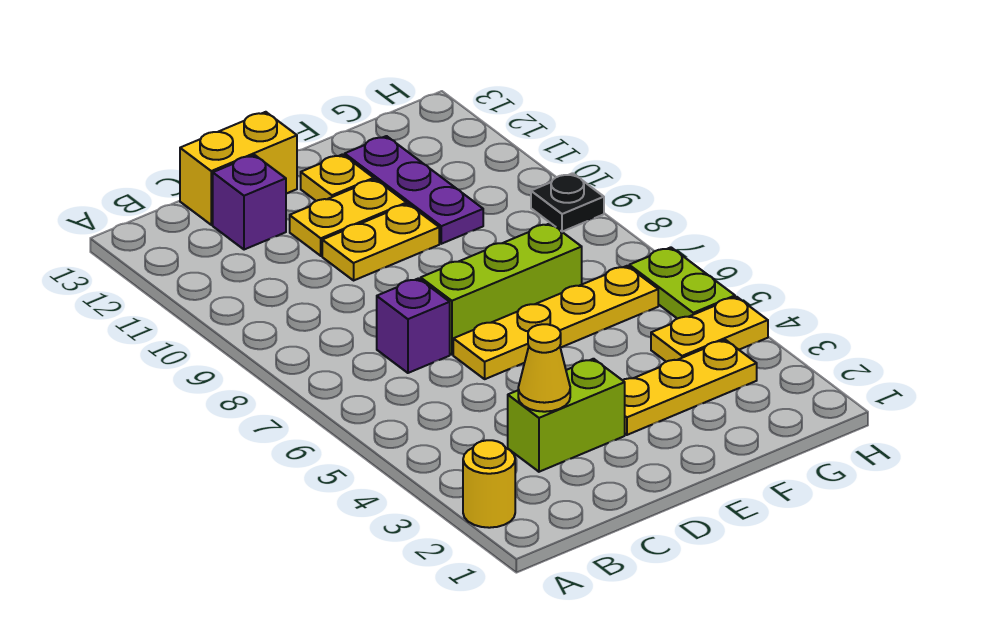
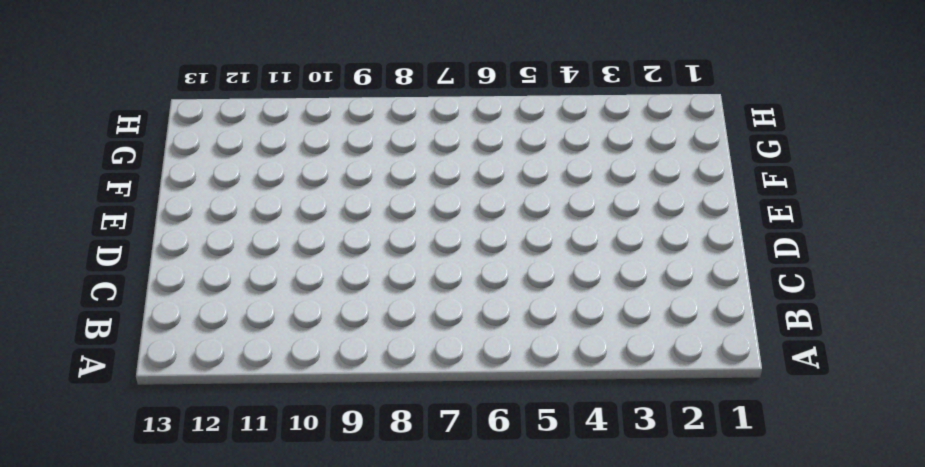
none -> yellow 1x1 round brick [463,440,515,528]
none -> lime 1x2 brick [508,359,625,472]
none -> purple 1x1 brick [377,278,450,373]

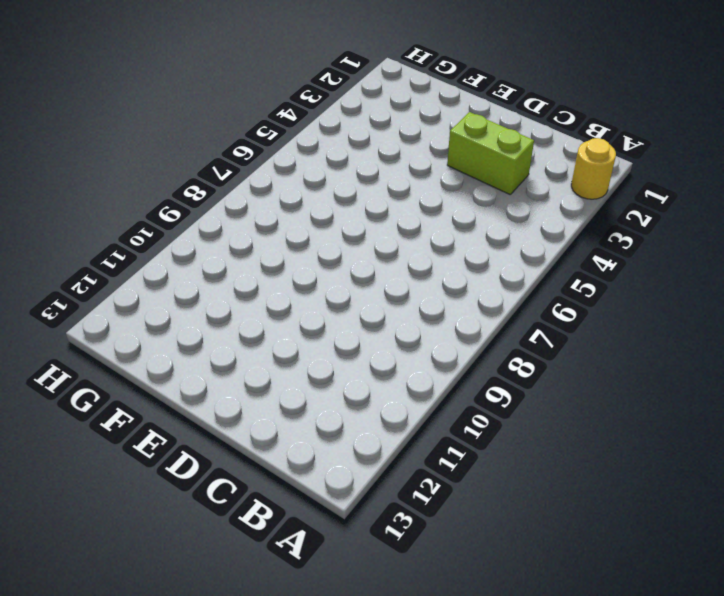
none -> purple 1x1 brick [377,278,450,373]
none -> purple 1x1 brick [213,155,286,250]
none -> yellow 1x2 brick [180,112,297,225]

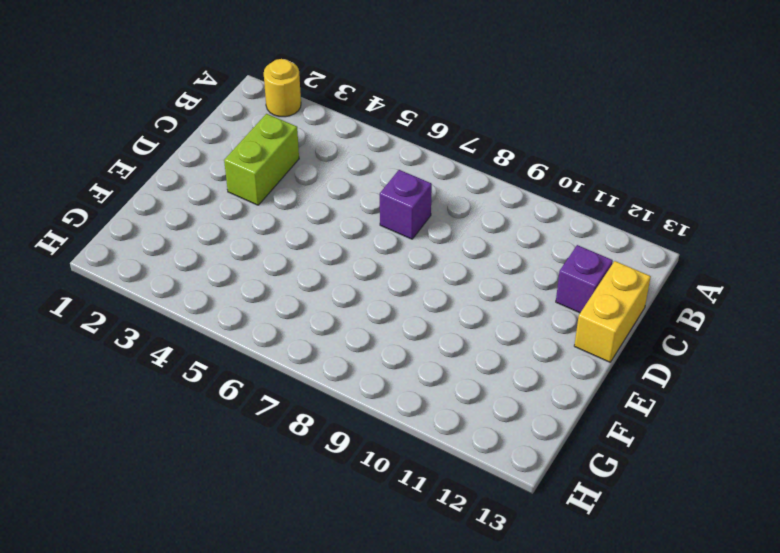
none -> yellow 1x4 plate [453,266,658,379]
none -> lime 1x3 brick [421,223,582,355]
none -> yellow 1x2 plate [322,204,439,280]

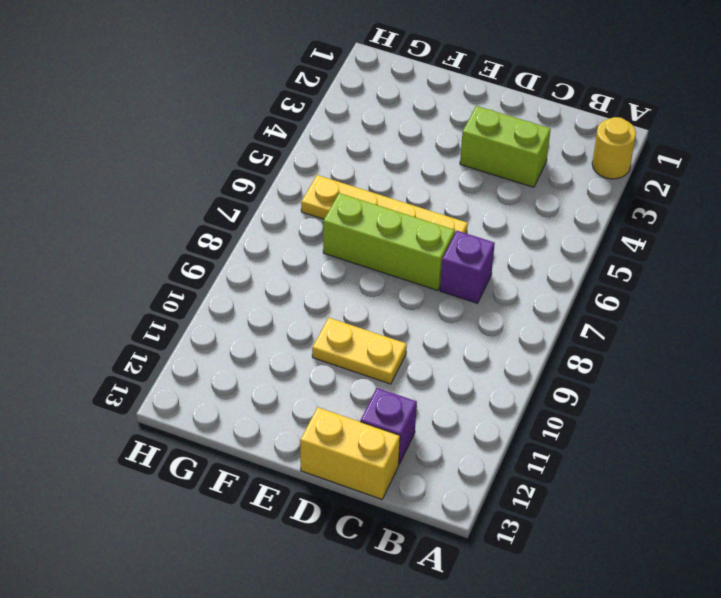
none -> yellow 1x2 plate [290,179,407,256]
none -> yellow 1x3 plate [623,340,757,435]
none -> yellow 1x1 plate [301,154,374,201]

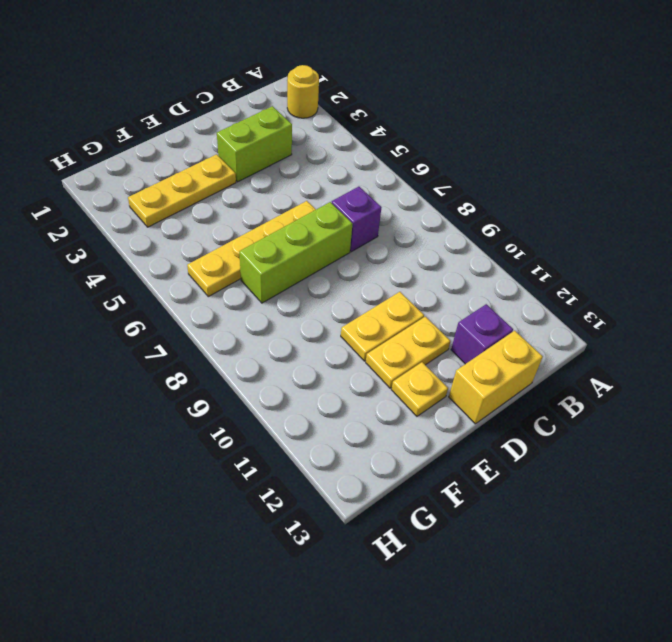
none -> purple 1x3 plate [345,136,483,244]
none -> yellow 1x2 plate [651,297,768,362]
none -> lime 1x2 plate [629,247,735,319]

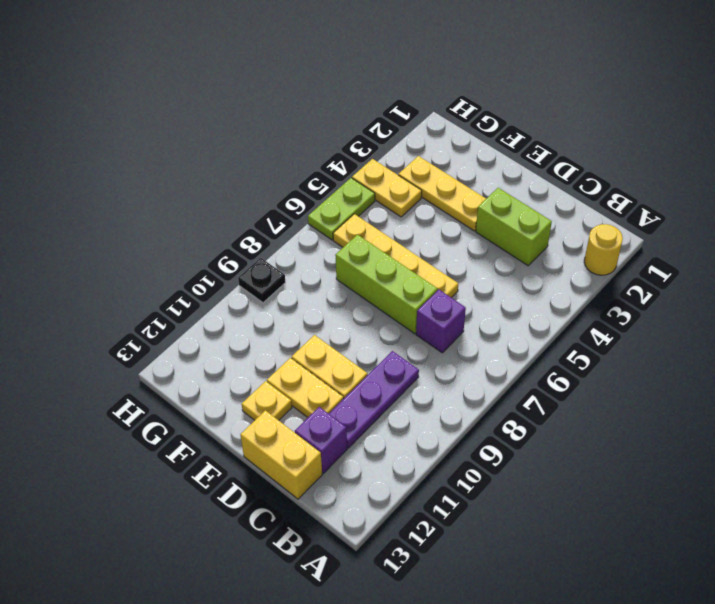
purple 1x3 plate [329,351,419,448] -> purple 1x3 plate moved to [345,136,483,244]
none -> yellow 1x1 cone [518,324,570,412]

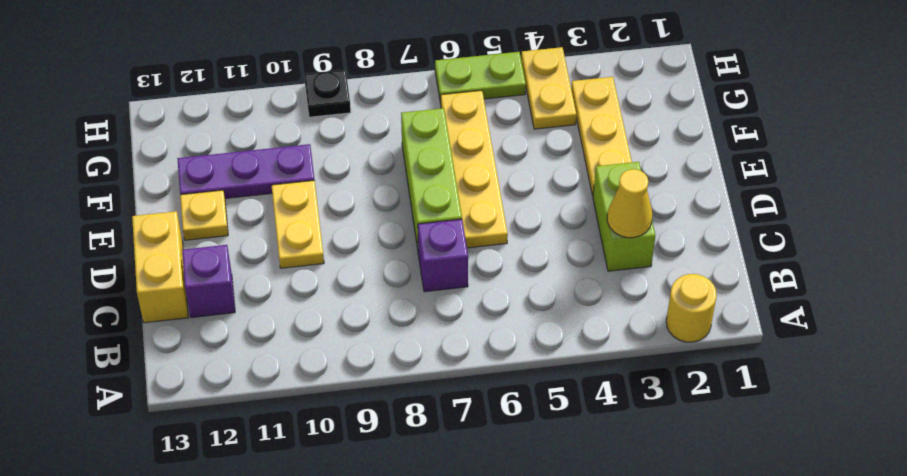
none -> yellow 1x2 plate [290,179,407,256]

